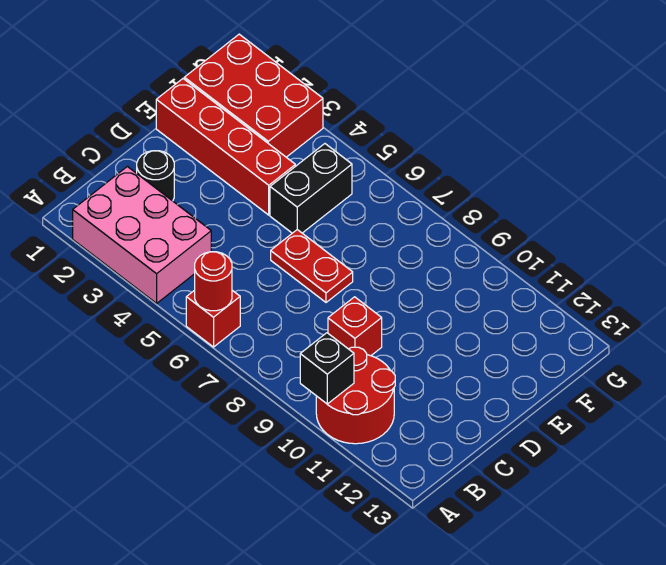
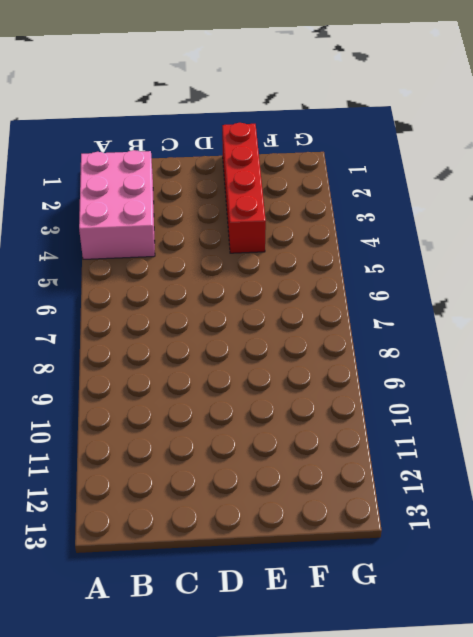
none -> red 1x1 brick [186,290,240,347]
none -> red 2x2 round brick [316,347,395,444]

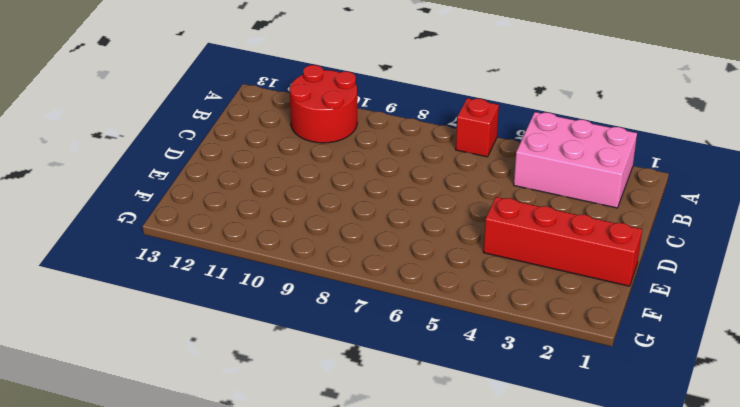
none -> black 1x1 round brick [137,151,174,201]
none -> red 1x1 brick [328,297,382,356]

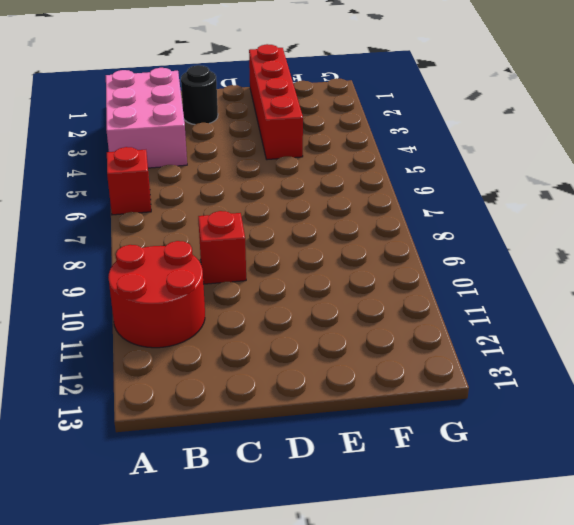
none -> red 1x2 plate [271,230,353,302]
none -> black 1x2 brick [270,144,352,233]

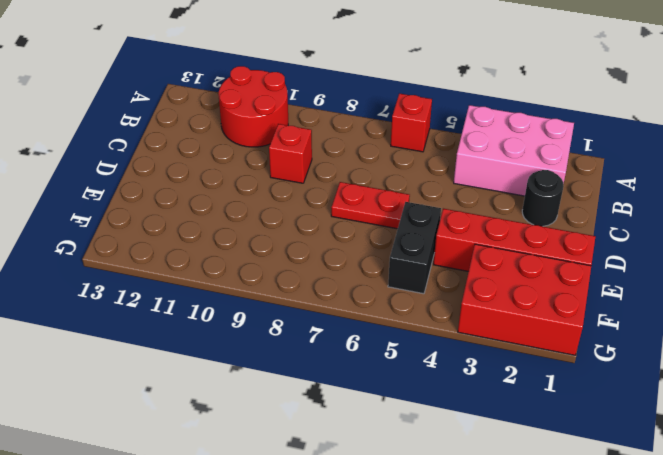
none -> red 1x1 round brick [195,252,232,311]
none -> black 1x1 brick [300,333,354,404]

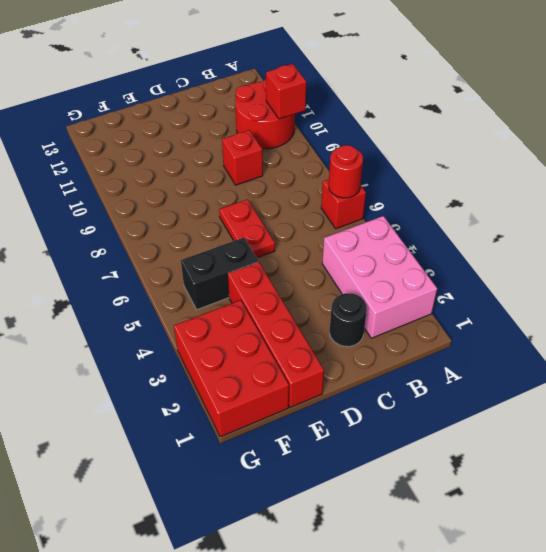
red 1x1 brick [266,64,306,119] -> black 1x1 brick [300,333,354,404]

